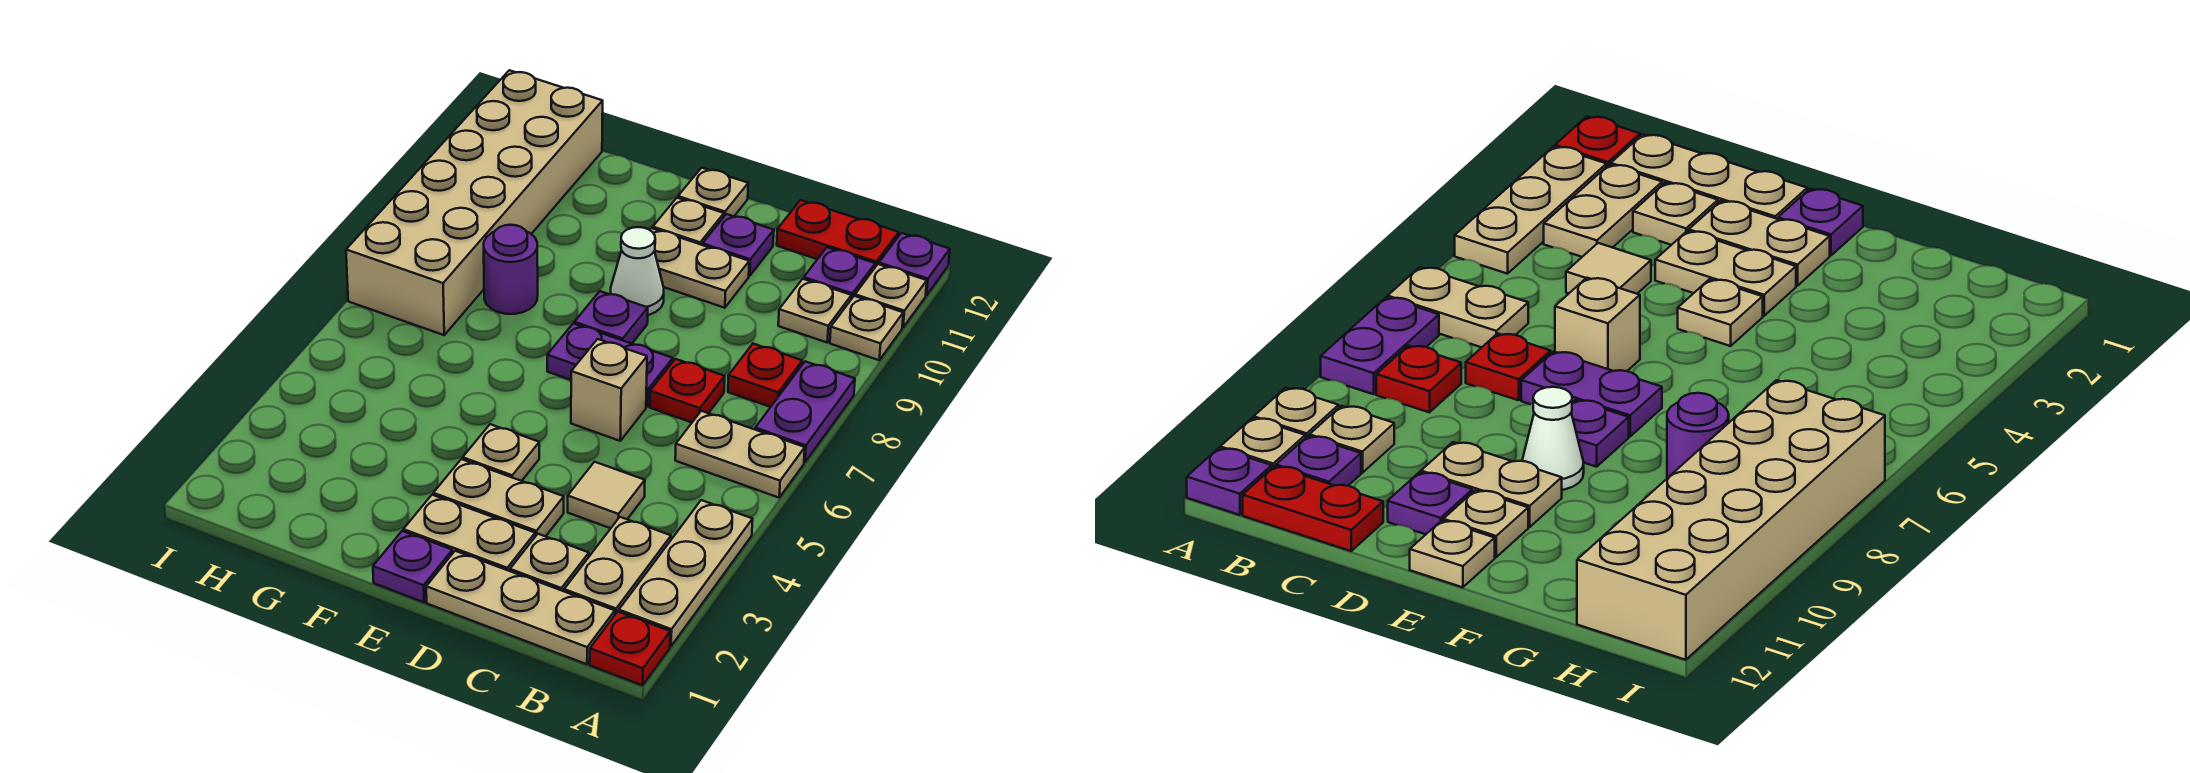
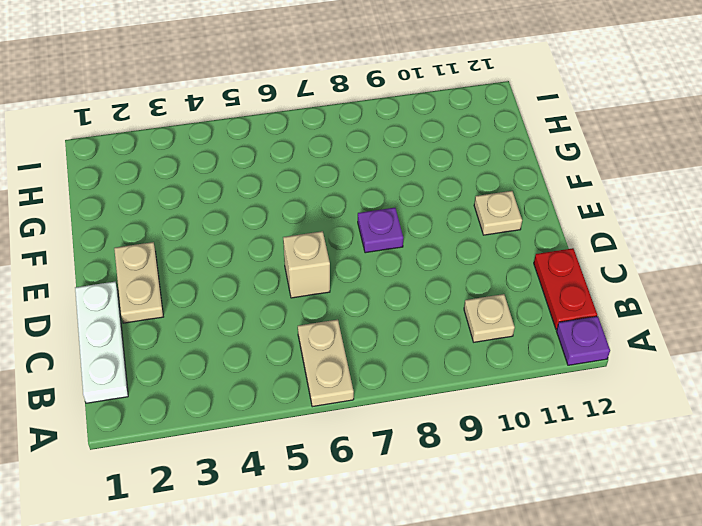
white 1x3 plate [75,282,128,403] -> tan 1x3 plate [426,551,615,664]
none -> red 1x1 plate [590,612,670,685]
none -> tan 1x3 plate [619,500,753,646]
none -> purple 1x2 plate [755,361,855,462]
none -> tan 1x1 plate [830,296,903,360]

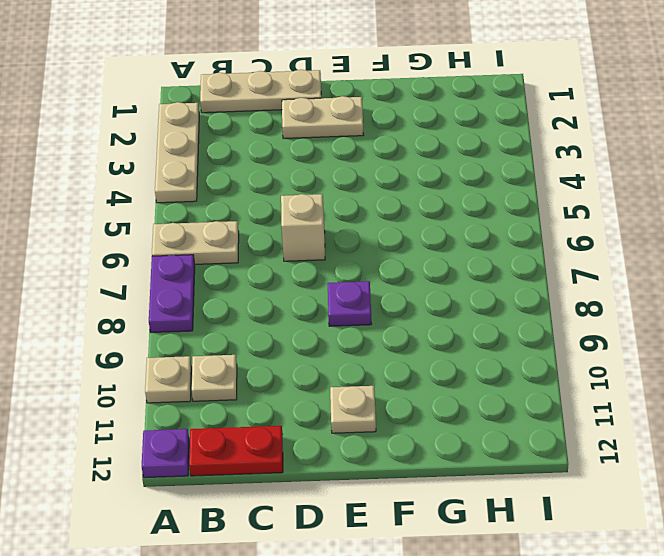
none -> red 1x1 plate [590,612,670,685]
none -> tan 1x1 plate [855,264,927,327]
none -> tan 1x2 plate [564,517,671,614]
none -> red 1x1 plate [728,344,802,407]

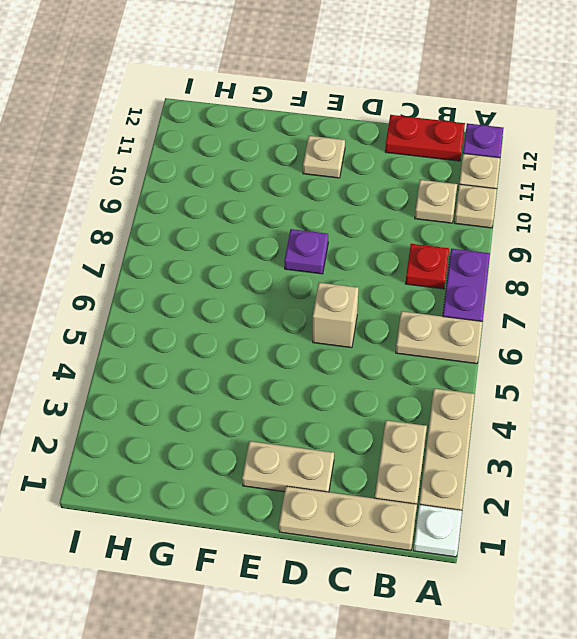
white 1x1 plate [413,505,462,557] -> red 1x1 plate [590,612,670,685]
none -> purple 1x1 plate [804,247,875,299]
none -> tan 1x1 plate [510,534,589,591]
none -> tan 1x1 tile [568,462,645,528]
none -> red 1x1 plate [650,359,725,422]

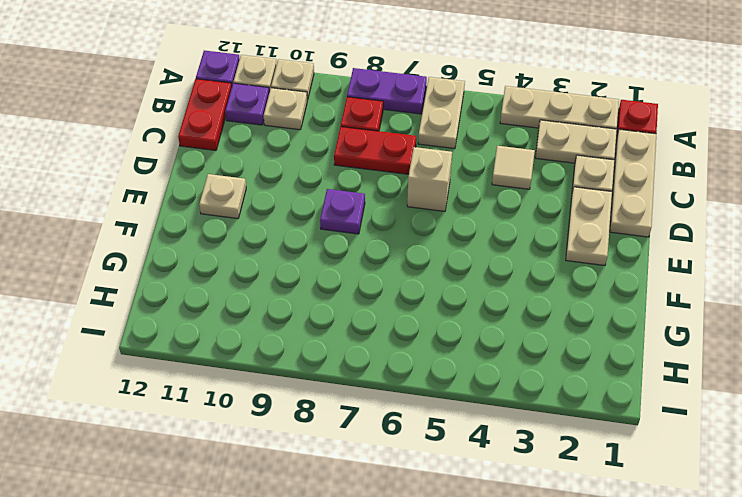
red 1x2 plate [334,127,416,174] -> red 1x1 plate [650,359,725,422]
none -> tan 1x2 plate [433,459,564,536]
none -> purple 1x2 plate [547,323,673,407]
none -> tan 1x2 plate [650,228,749,308]
none -> purple 1x1 plate [703,214,774,276]

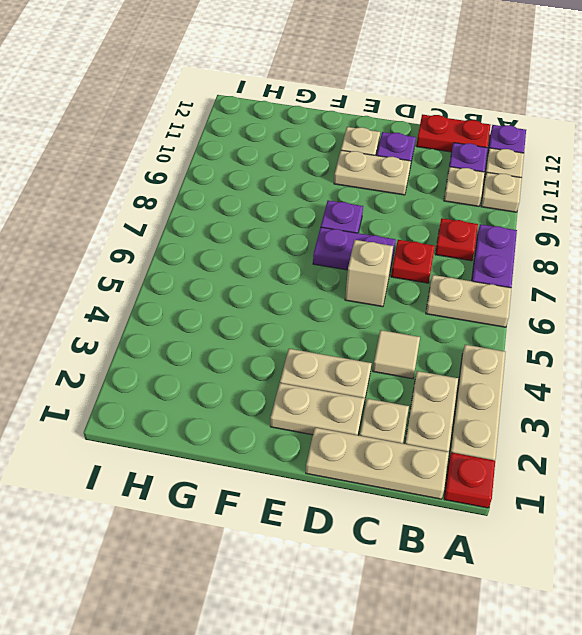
none -> purple 1x1 plate [373,531,452,602]
none -> tan 1x1 plate [463,424,539,481]
none -> white 1x1 cone [611,227,664,315]
none -> tan 1x1 plate [678,168,748,216]

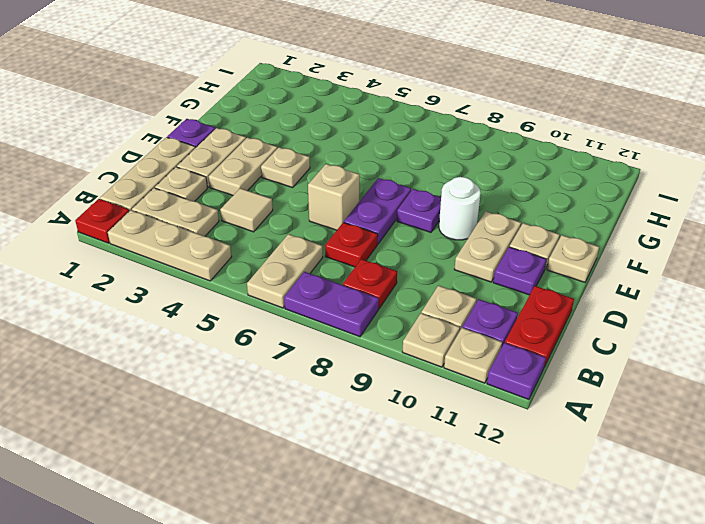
white 1x1 round brick [439,177,481,240] -> white 1x1 cone [611,227,664,315]
none -> purple 1x1 round brick [484,225,538,314]
none -> tan 2x6 brick [346,70,603,335]

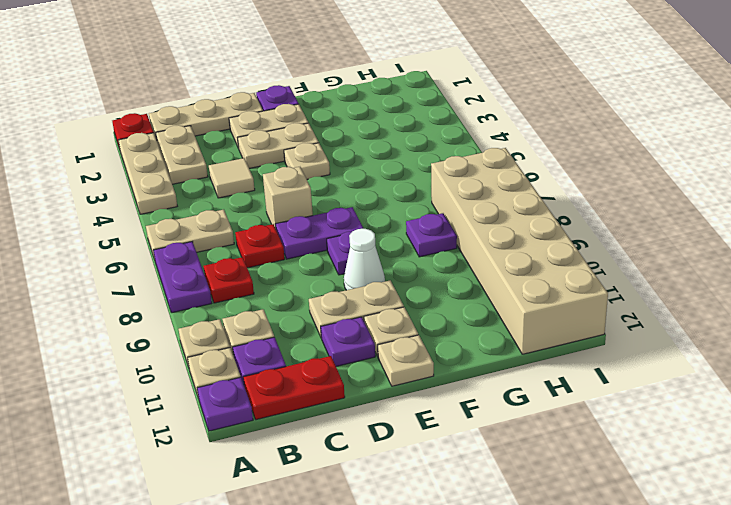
purple 1x1 plate [406,213,457,257] -> purple 1x1 round brick [484,225,538,314]
none -> tan 1x1 plate [510,534,589,591]

